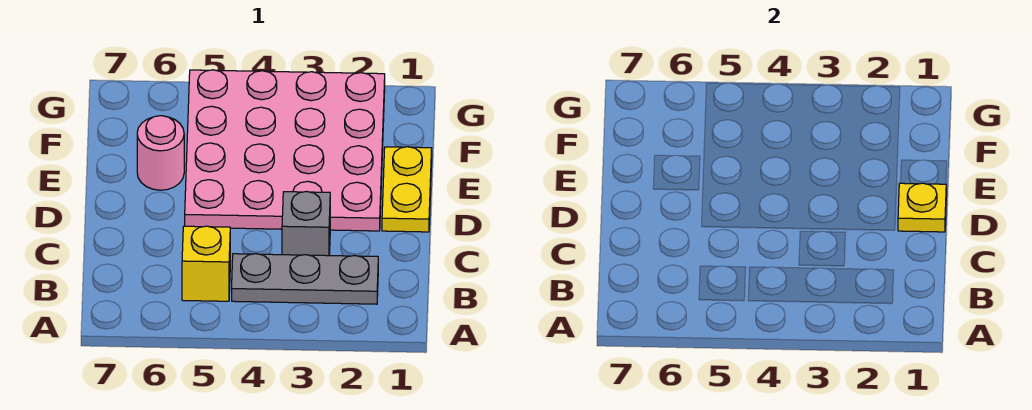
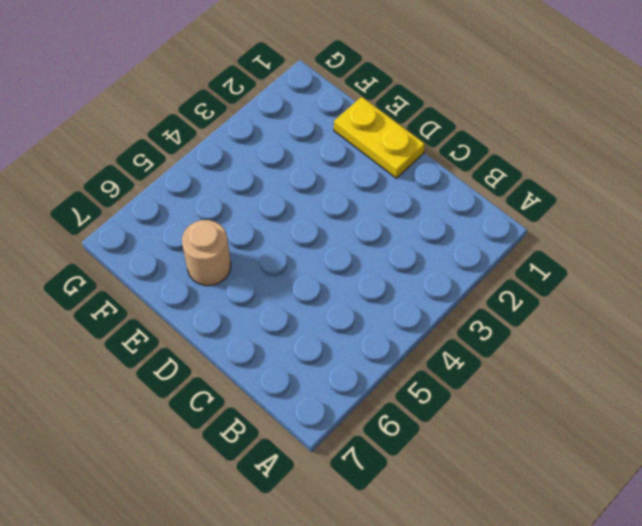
tan 1x1 round brick [182,220,231,286] -> pink 1x1 round brick [137,116,184,190]
none -> grey 1x3 plate [232,254,378,304]
none -> yellow 1x1 brick [182,226,230,301]

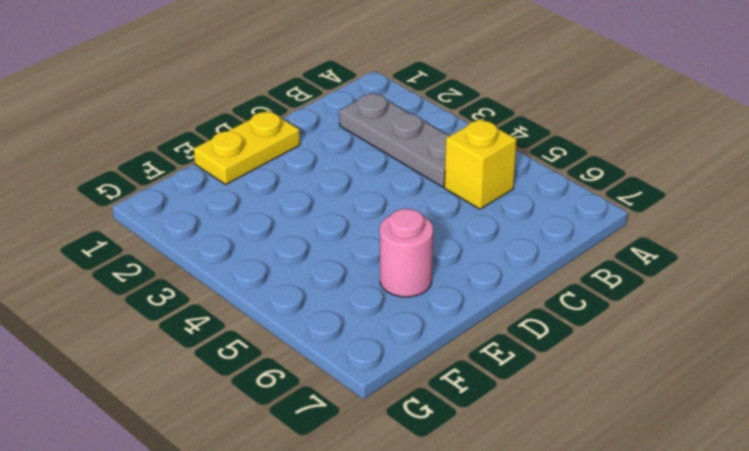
none -> grey 1x1 brick [282,191,330,256]
none -> pink 4x4 plate [185,70,385,231]

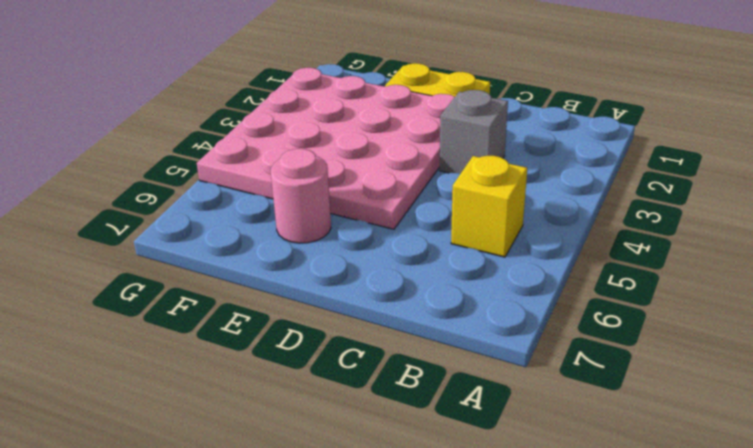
none -> grey 1x3 plate [232,254,378,304]
none -> yellow 1x1 plate [898,183,946,232]

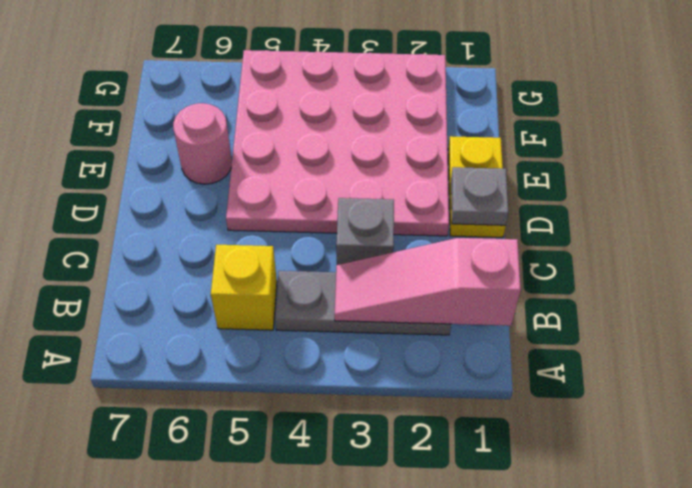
pink 1x3 slope [335,238,521,326] -> none
grey 1x1 plate [451,167,509,226] -> yellow 1x1 plate [898,183,946,232]

